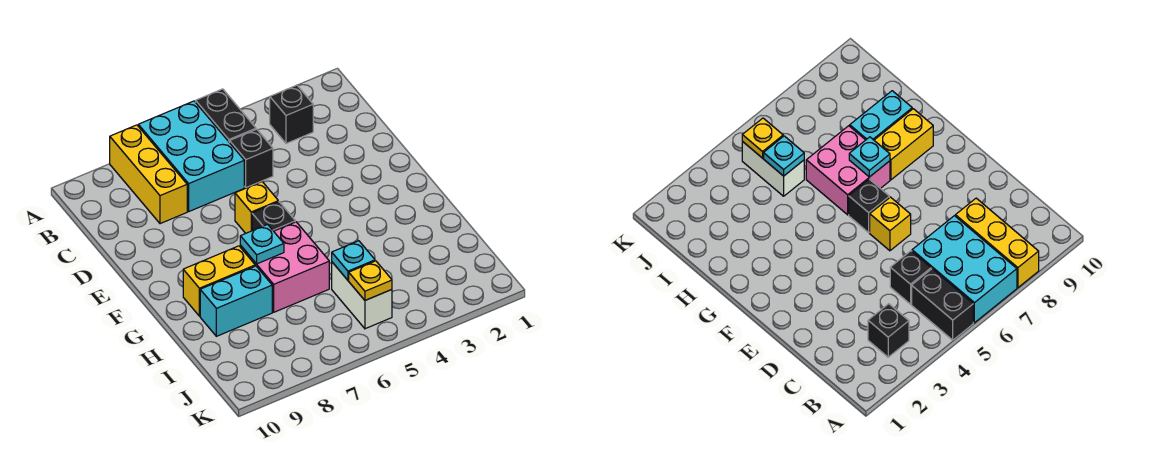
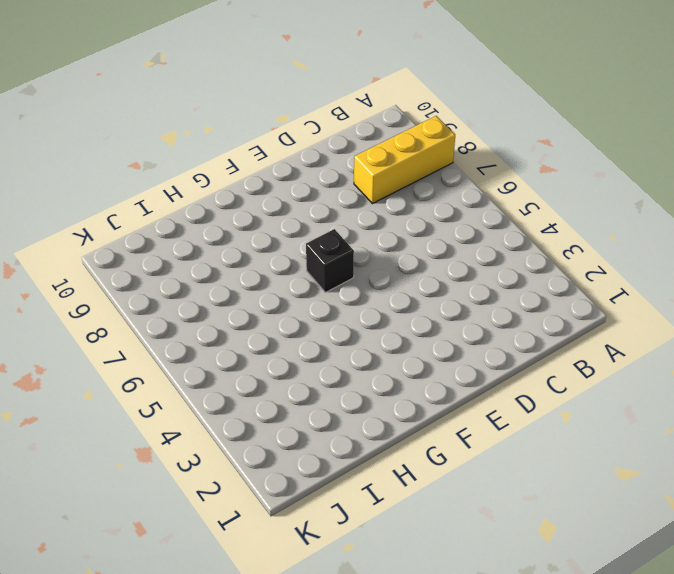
none -> black 1x2 brick [196,89,256,143]
none -> cyan 2x3 brick [138,101,244,211]
none -> black 1x1 brick [270,85,313,144]

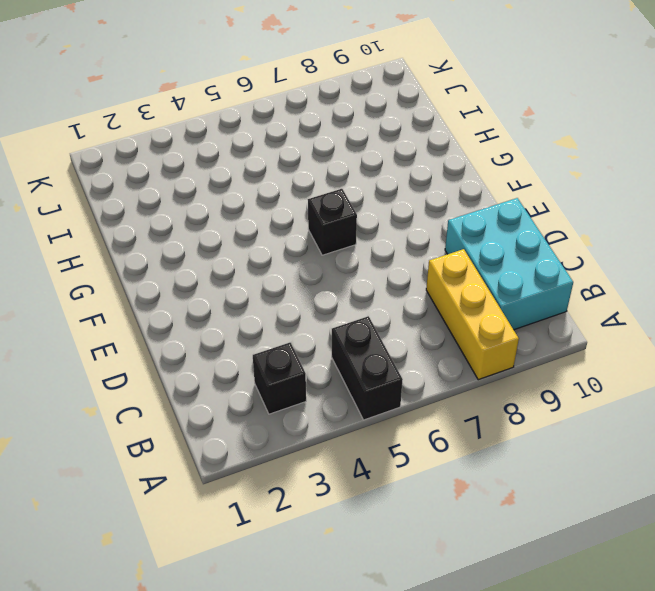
cyan 2x3 brick [445,198,573,330] -> cyan 2x3 brick moved to [138,101,244,211]
none -> black 1x1 brick [230,129,273,188]
none -> yellow 1x1 brick [235,182,278,233]
none -> pink 2x2 brick [240,222,329,312]

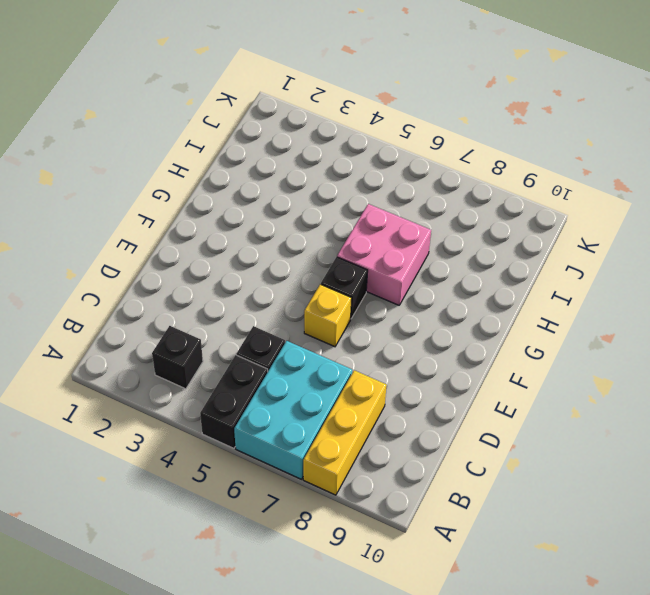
none -> yellow 1x2 brick [183,246,255,316]
none -> cyan 1x2 brick [200,266,272,336]
none -> white 1x2 brick [332,262,392,329]

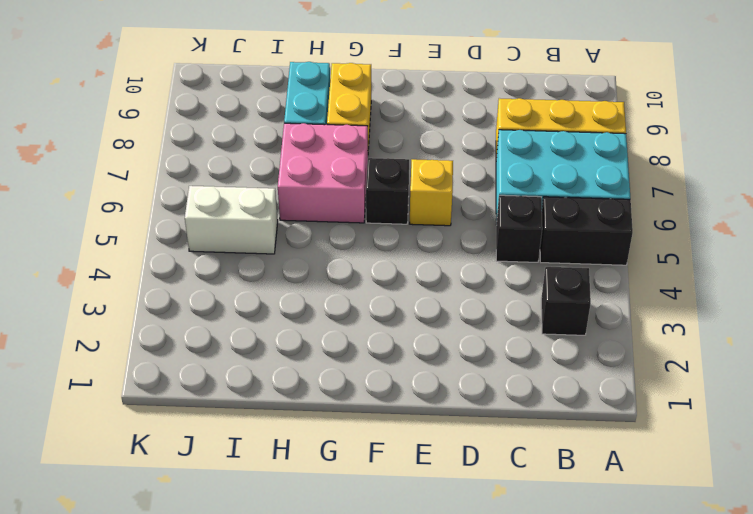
none -> cyan 1x1 plate [240,225,284,264]
none -> cyan 1x1 plate [332,241,375,280]
none -> yellow 1x1 plate [349,261,392,300]

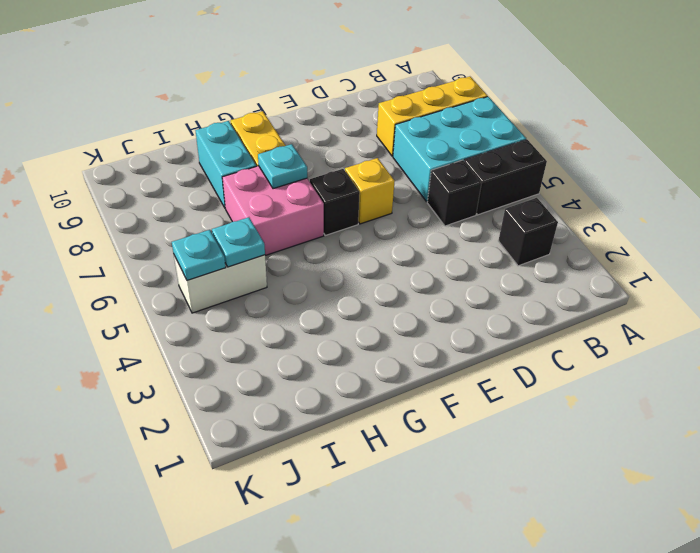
cyan 1x1 plate [172,230,226,280] -> yellow 1x1 plate [349,261,392,300]

